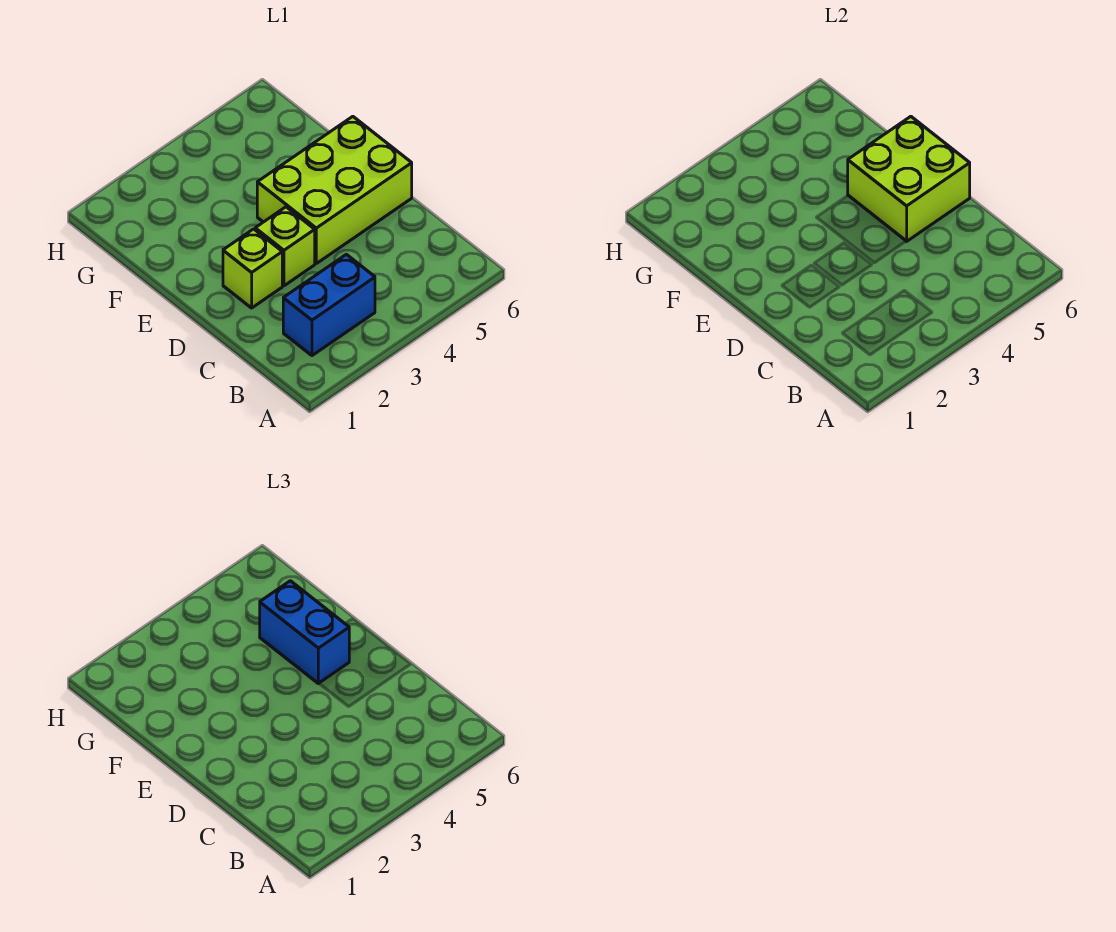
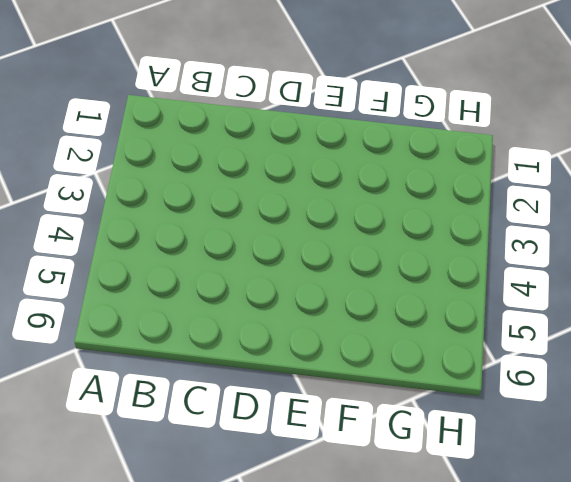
none -> blue 1x2 brick [283,254,375,356]
none -> lime 1x1 brick [223,229,282,308]

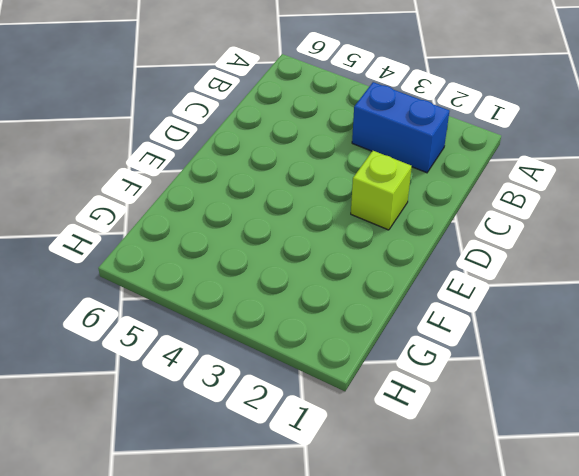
none -> lime 1x1 brick [255,207,315,286]
none -> lime 2x3 brick [257,116,412,263]

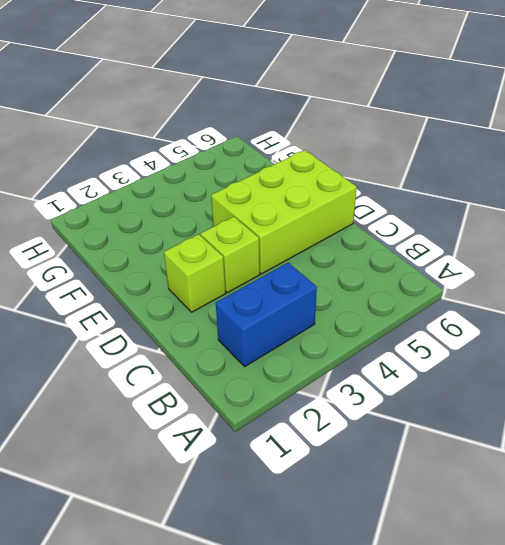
none -> lime 2x2 brick [848,116,970,241]
none -> blue 1x2 brick [260,581,349,684]

